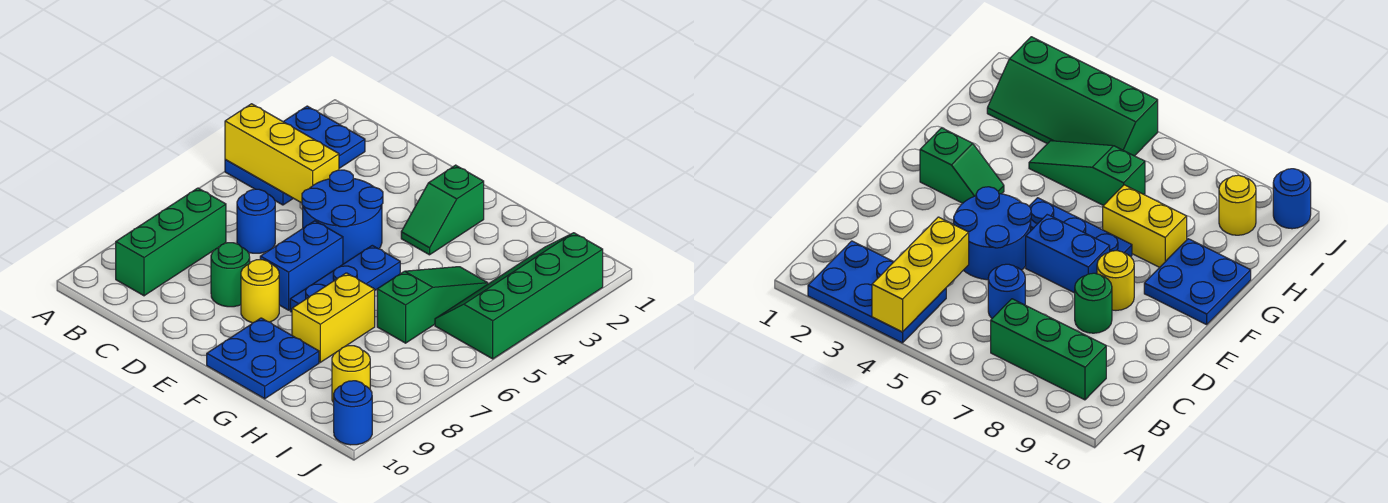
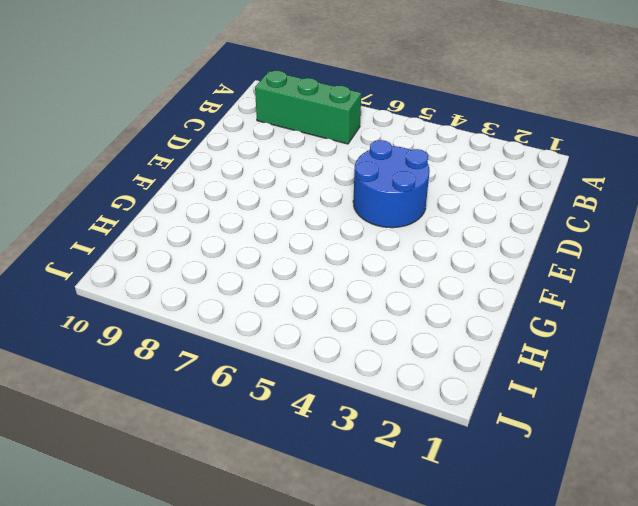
none -> blue 2x3 plate [225,106,365,205]
none -> blue 1x1 round brick [237,189,275,253]
none -> green 1x1 round brick [211,243,250,307]

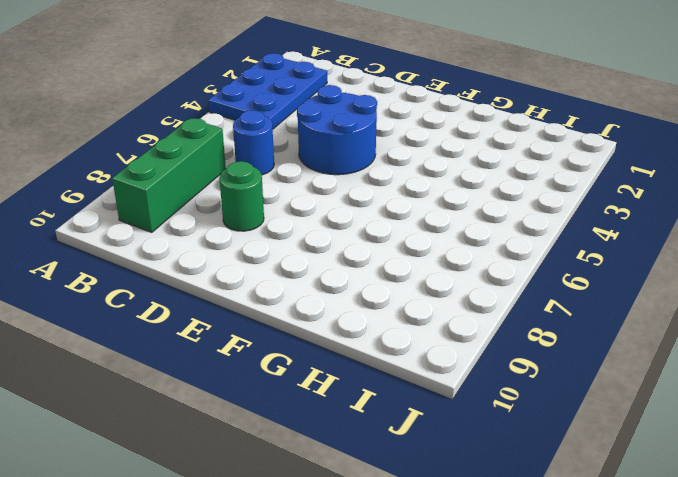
none -> blue 1x2 brick [260,221,343,310]
none -> yellow 1x1 round brick [241,260,279,323]
none -> green 1x2 slope [401,165,484,255]

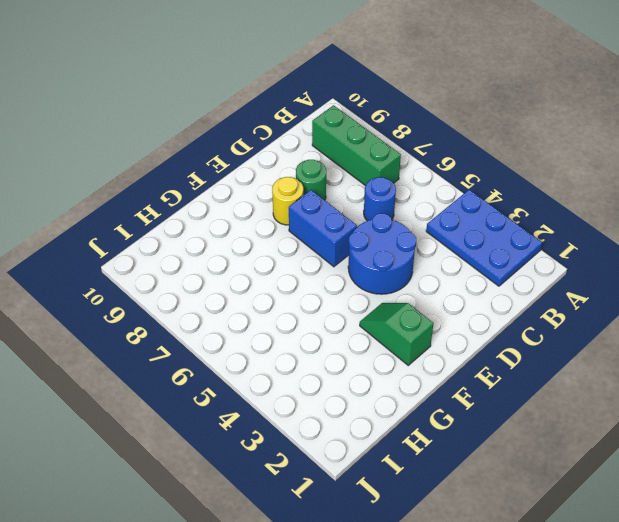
none -> blue 1x3 plate [290,245,400,312]
none -> blue 2x2 plate [207,318,319,399]
none -> yellow 1x2 brick [292,273,375,362]

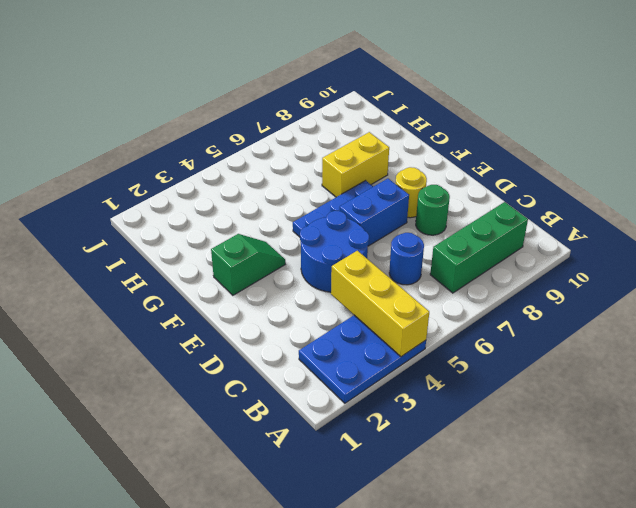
none -> blue 2x2 plate [207,318,319,399]
none -> green 1x3 slope [377,267,488,343]
none -> green 2x4 slope [435,233,603,359]

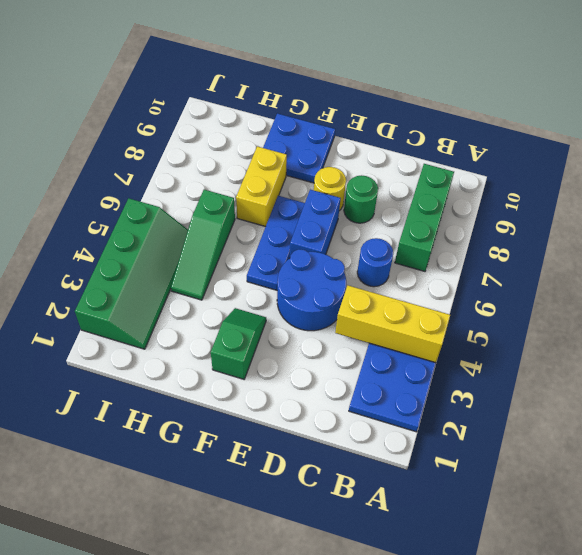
none -> yellow 1x1 round brick [332,346,370,402]
none -> blue 1x1 round brick [334,381,372,445]

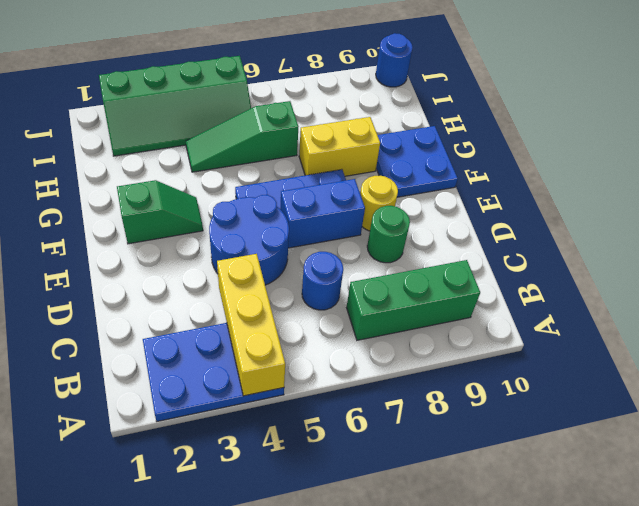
none -> yellow 1x1 round brick [332,346,370,402]

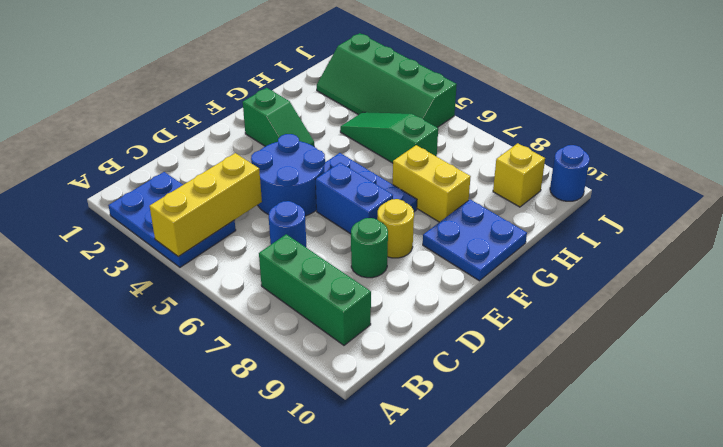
yellow 1x1 brick [493,143,545,207] -> yellow 1x1 round brick [332,346,370,402]

